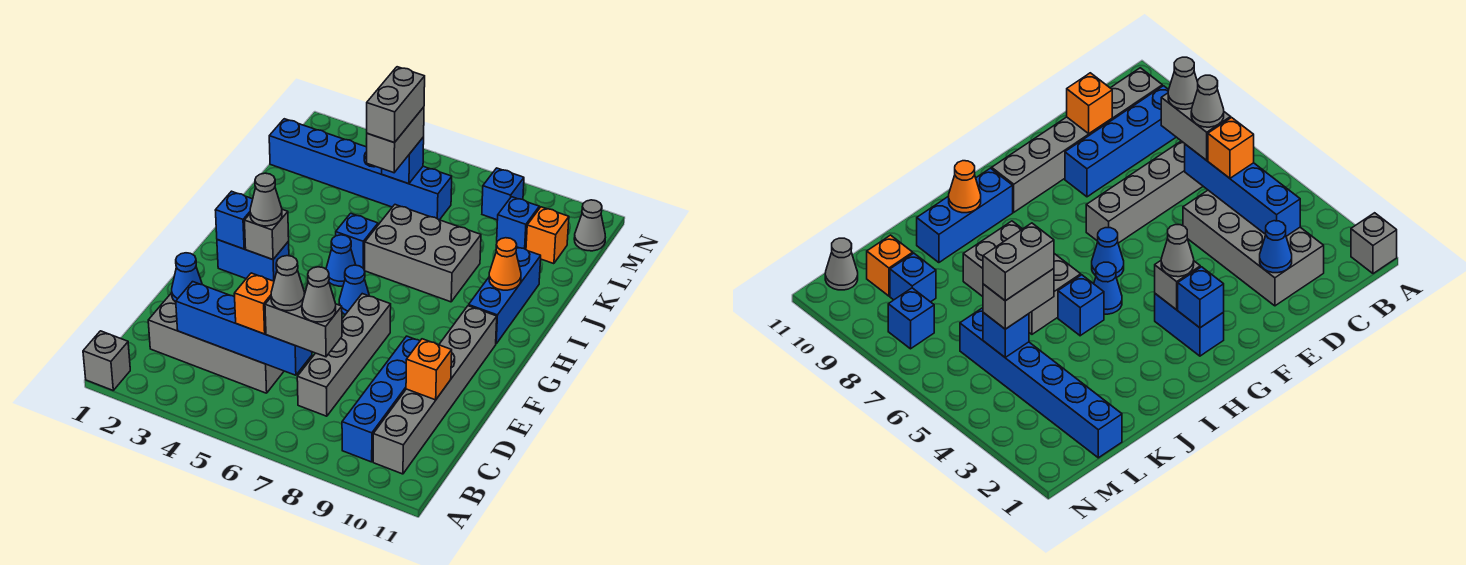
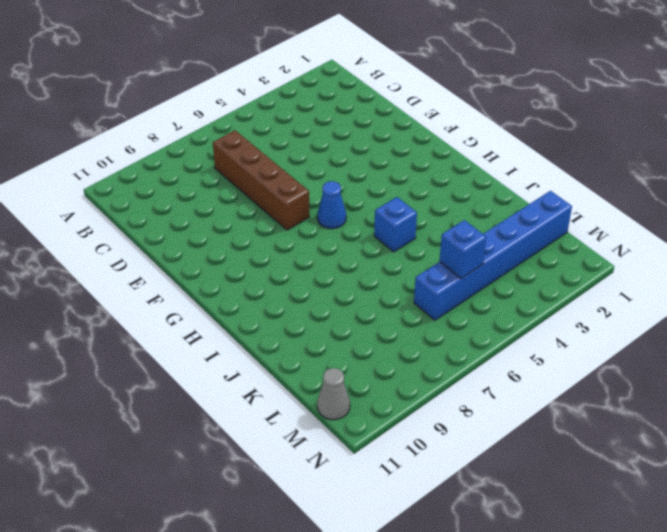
brown 1x4 brick [213,130,310,230] -> grey 1x4 brick [297,294,391,416]
none -> grey 1x1 brick [83,331,130,390]
none -> blue 1x4 brick [342,336,420,462]
none -> grey 1x6 brick [373,306,497,474]
none -> grey 2x4 brick [148,293,284,393]

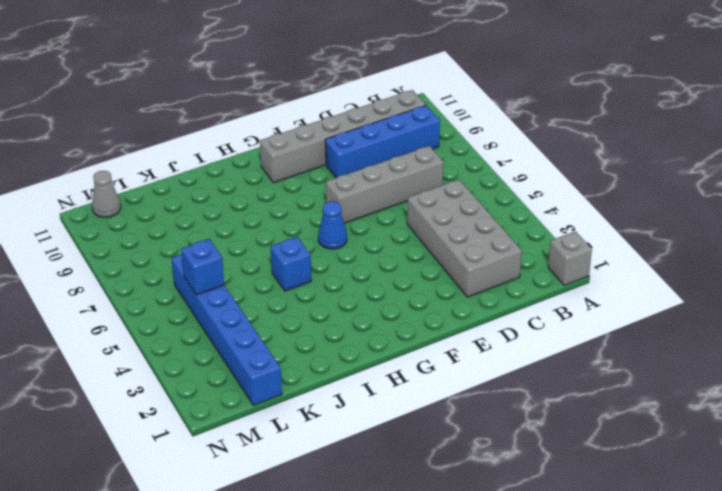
none -> blue 1x2 brick [217,240,289,281]
none -> blue 1x1 cone [326,235,356,286]
none -> blue 1x3 brick [469,247,541,344]
none -> grey 2x3 brick [365,205,481,302]

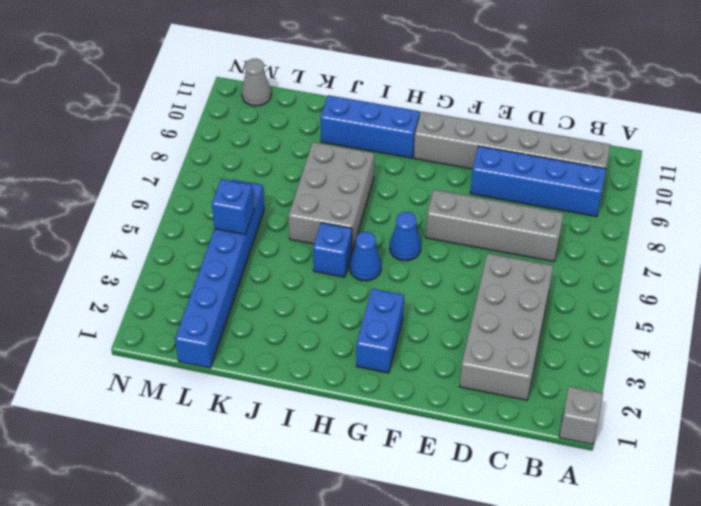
none -> blue 1x1 brick [497,197,539,249]
none -> orange 1x1 brick [526,207,569,264]
none -> blue 1x1 brick [482,168,524,220]
none -> blue 1x4 brick [176,282,312,375]

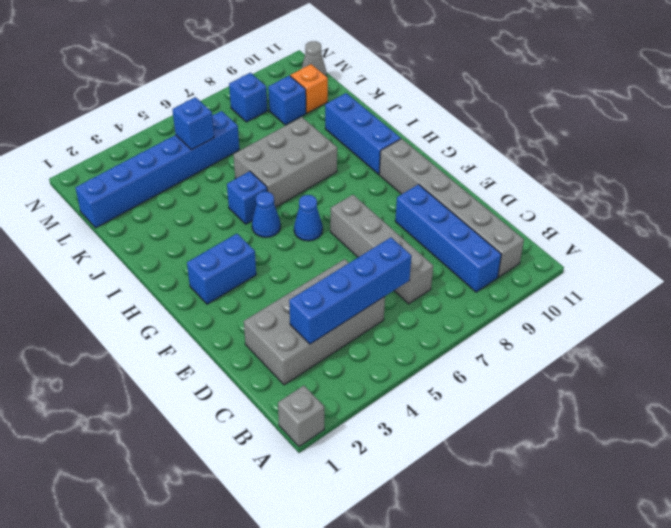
none -> blue 1x1 cone [172,253,202,302]
none -> orange 1x1 brick [406,339,452,400]
none -> blue 1x1 brick [215,191,253,249]
none -> grey 1x1 brick [244,209,289,260]

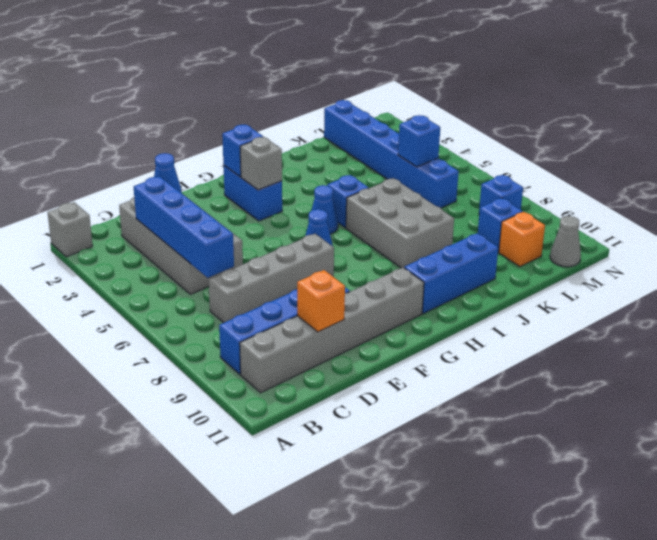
none -> orange 1x1 cone [489,238,521,290]
none -> orange 1x1 brick [234,273,274,334]
none -> grey 1x2 brick [265,298,342,357]
none -> grey 1x1 cone [250,173,282,226]

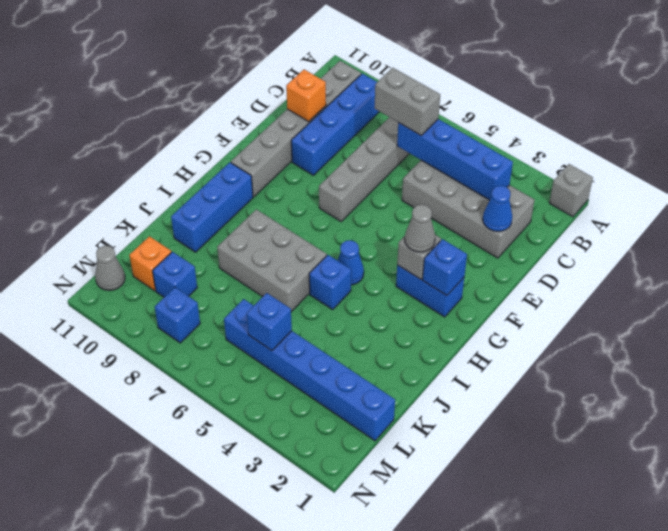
none -> blue 1x1 cone [339,265,369,315]
none -> orange 1x1 cone [489,238,521,290]
none -> orange 1x1 brick [234,273,274,334]
none -> grey 1x2 brick [366,107,424,173]

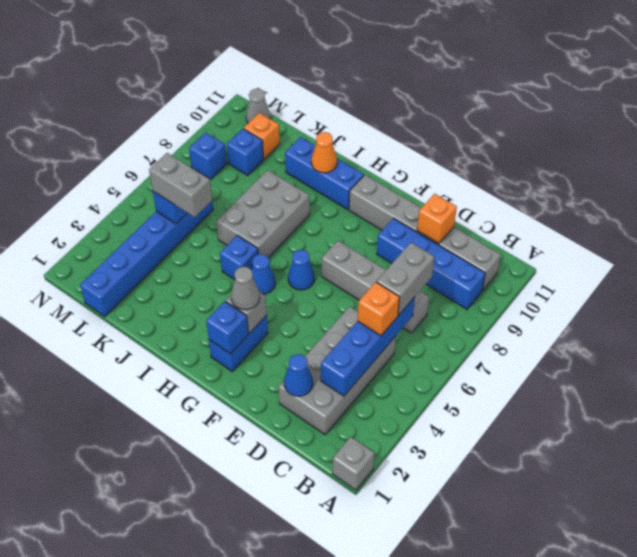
none -> grey 1x1 cone [271,256,305,311]
none -> grey 1x1 cone [302,267,336,322]
none -> grey 1x2 brick [367,67,425,143]

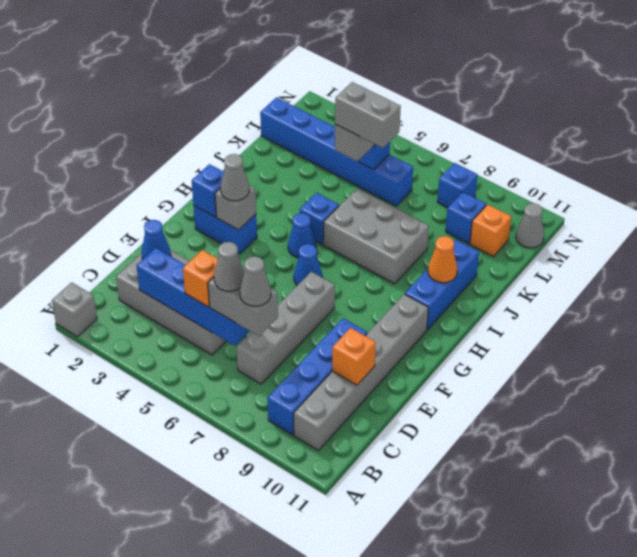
grey 1x2 brick [335,82,401,148] -> grey 1x2 brick turned to [367,67,425,143]

